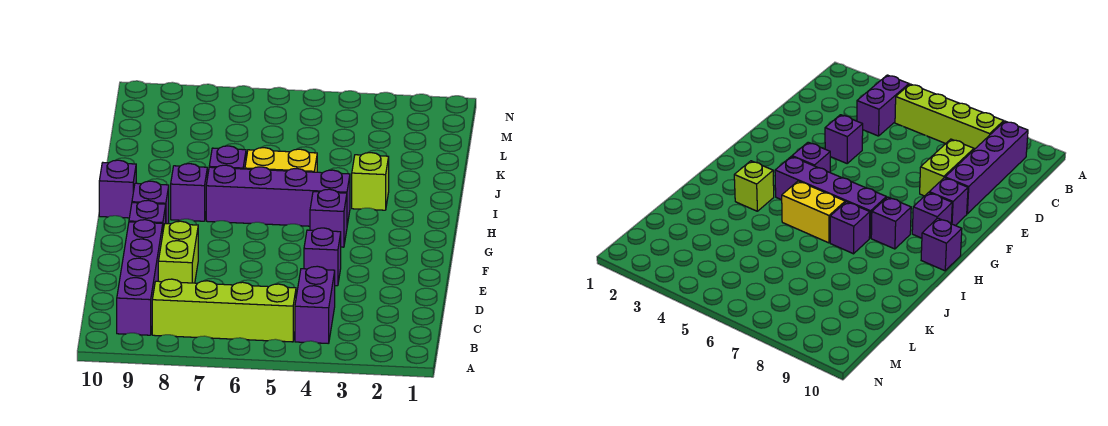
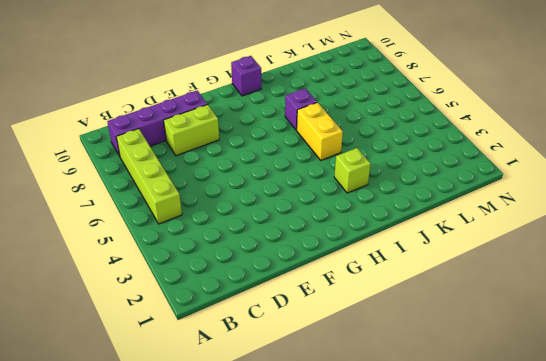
none -> purple 1x2 brick [295,266,335,344]
none -> purple 1x1 brick [304,228,341,286]
none -> purple 1x1 brick [129,200,166,229]

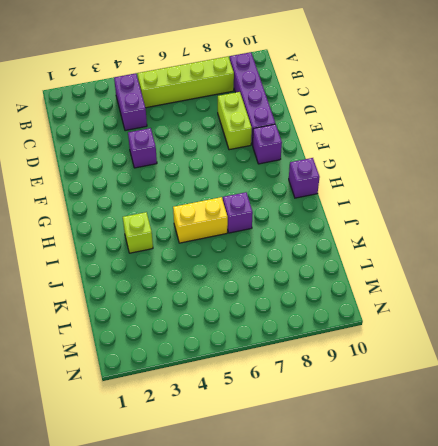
none -> purple 1x1 brick [310,189,347,247]
none -> purple 1x1 brick [132,181,169,224]
none -> purple 1x4 brick [206,165,350,226]

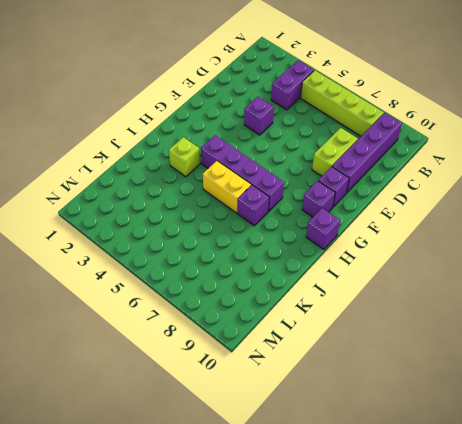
none -> purple 1x1 brick [310,189,347,247]
none -> purple 1x1 brick [171,164,207,221]

